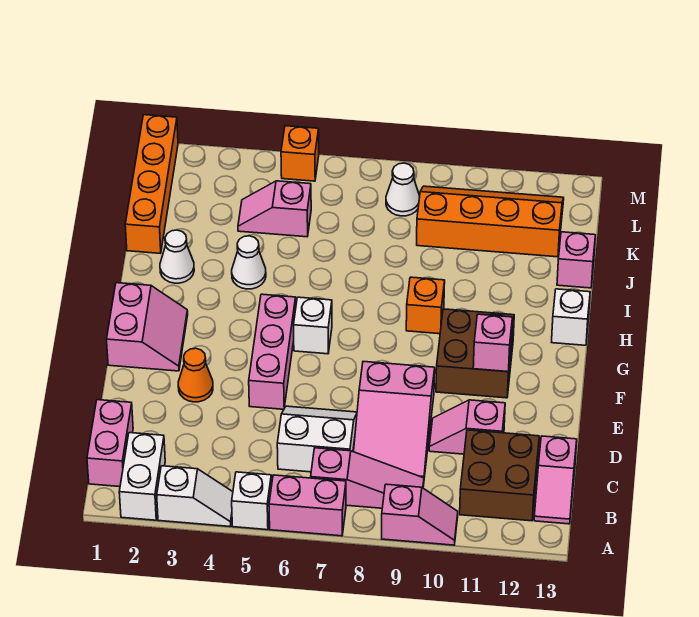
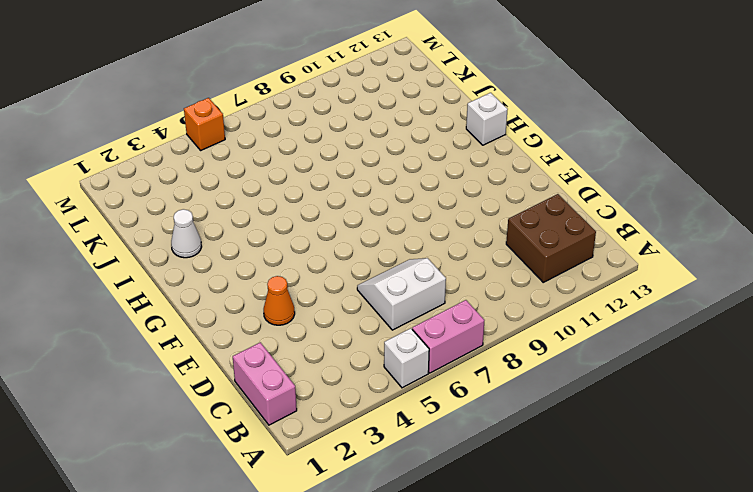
none -> white 1x2 brick [119,433,165,520]
none -> white 1x2 slope [157,466,233,526]
none -> pink 1x2 slope [382,484,458,545]

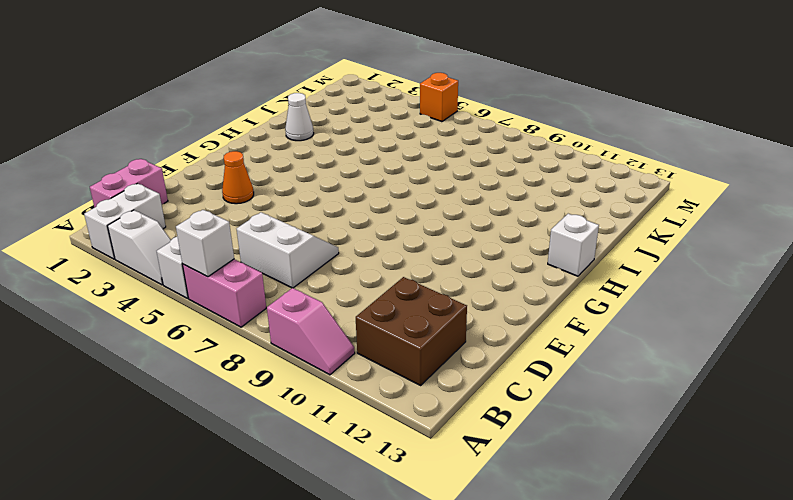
white 1x1 brick [176,210,234,277] -> white 1x1 brick moved to [294,297,332,354]
none -> pink 1x3 slope [311,448,424,508]
none -> pink 1x2 slope [534,436,577,524]
none -> pink 2x3 slope [354,362,435,478]

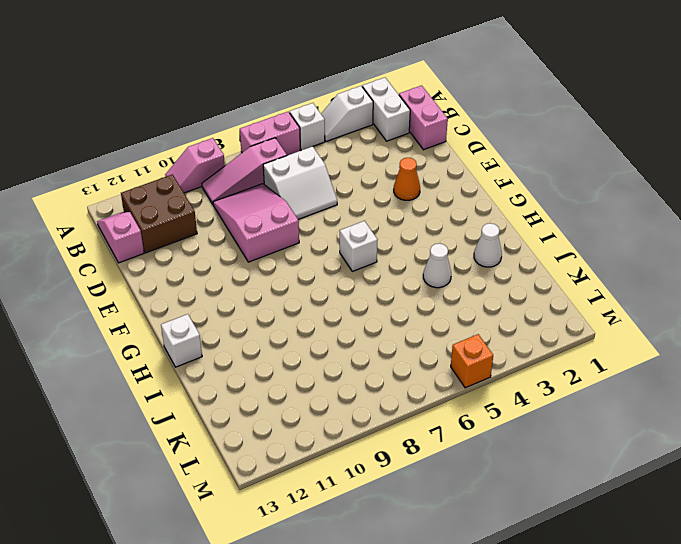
none -> pink 1x2 slope [429,400,505,454]
none -> pink 1x3 brick [249,294,296,409]
none -> pink 2x2 slope [107,283,188,371]

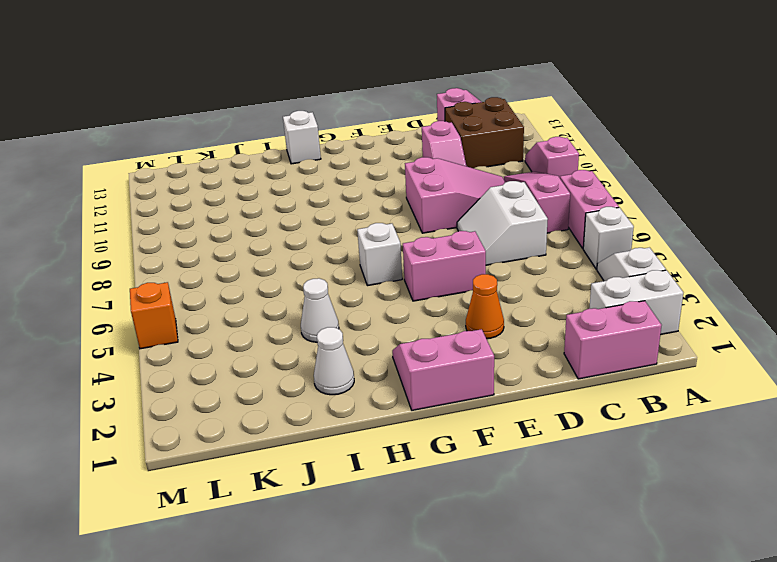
pink 1x2 brick [403,231,486,301] -> pink 1x3 brick [249,294,296,409]
none -> brown 2x2 brick [436,309,514,398]
none -> orange 1x1 brick [406,277,445,334]
none -> orange 1x4 brick [125,115,178,253]

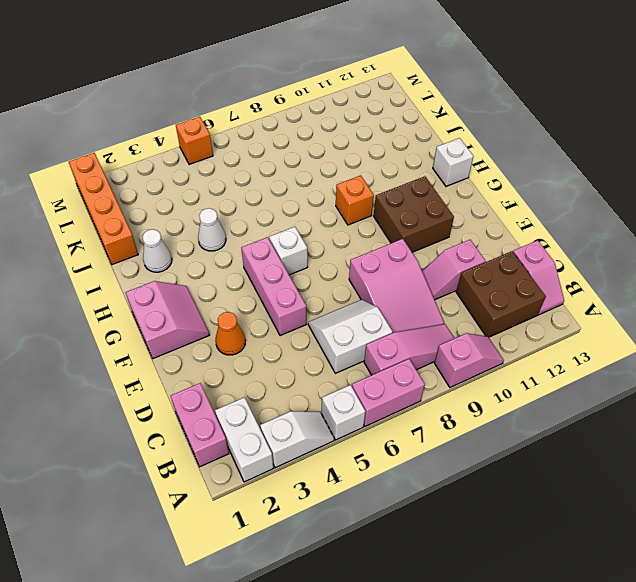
none -> pink 1x1 brick [557,232,595,288]
none -> pink 1x2 slope [238,181,311,237]
none -> orange 2x4 slope [417,186,564,257]

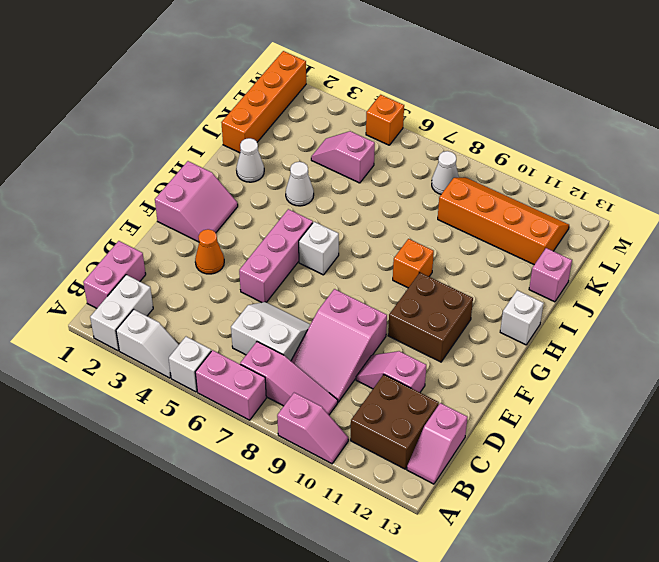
none -> pink 1x1 brick [473,314,512,372]

